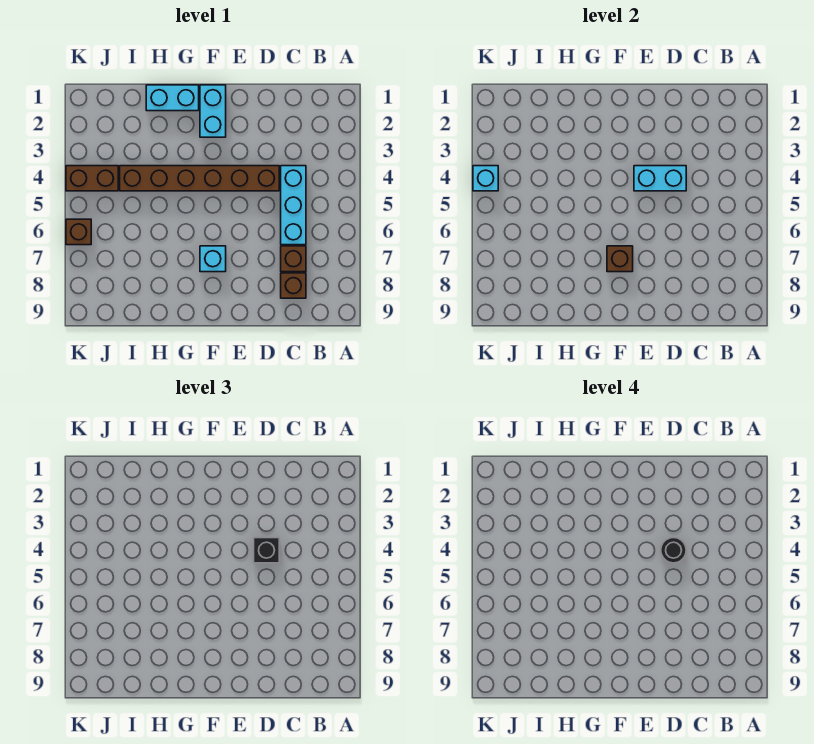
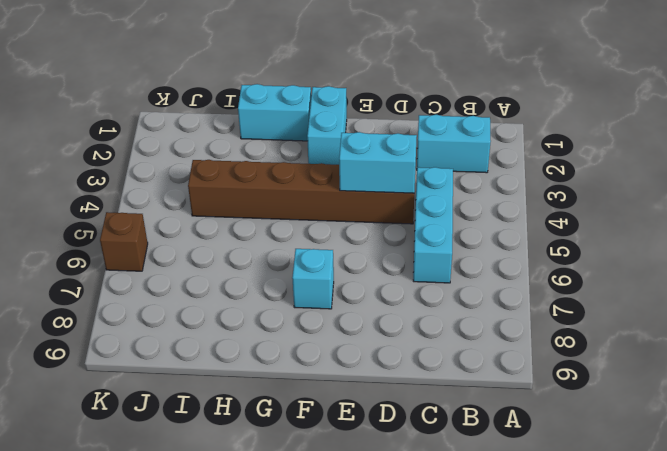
cyan 1x2 brick [417,115,491,173] -> none
none -> brown 1x1 brick [281,246,306,272]
none -> brown 1x1 brick [281,273,306,298]
none -> brown 1x2 brick [66,166,118,191]

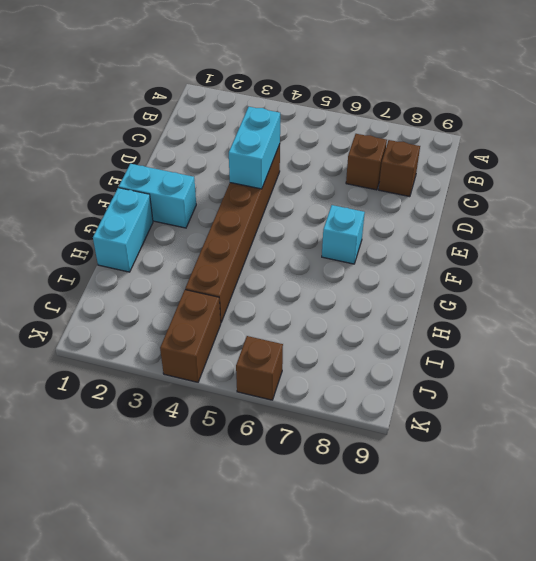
none -> cyan 1x3 brick [281,166,306,245]
none -> brown 1x1 brick [607,246,633,272]
none -> cyan 1x1 brick [473,166,498,191]

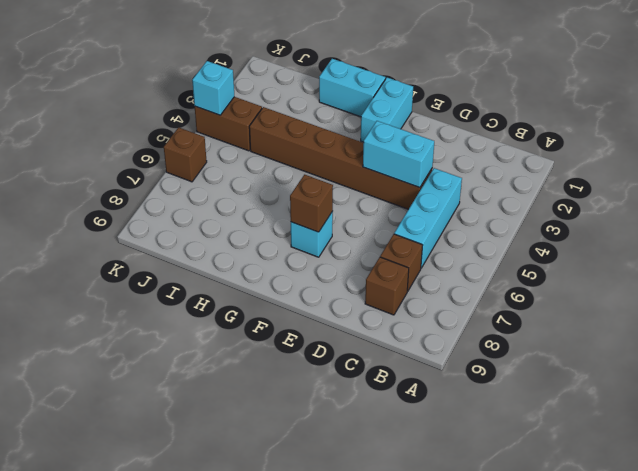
none -> black 1x1 brick [254,538,279,563]
none -> black 1x1 round brick [661,538,686,563]

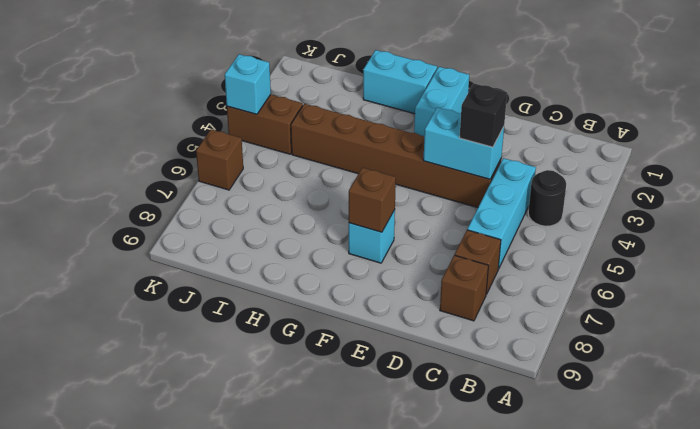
black 1x1 round brick [528,170,566,226] -> black 1x1 round brick moved to [661,538,686,563]

